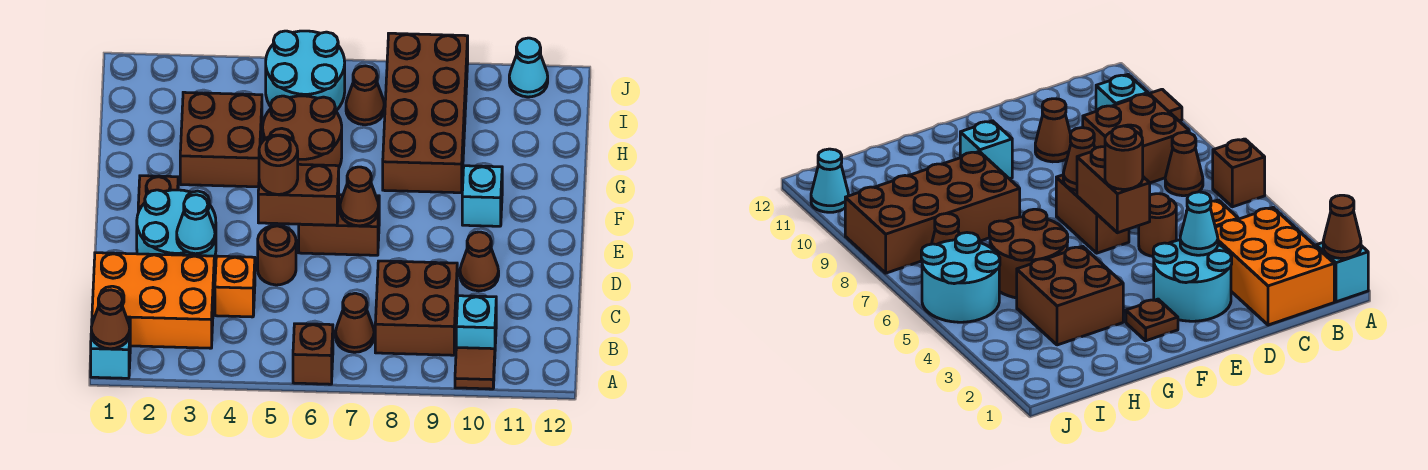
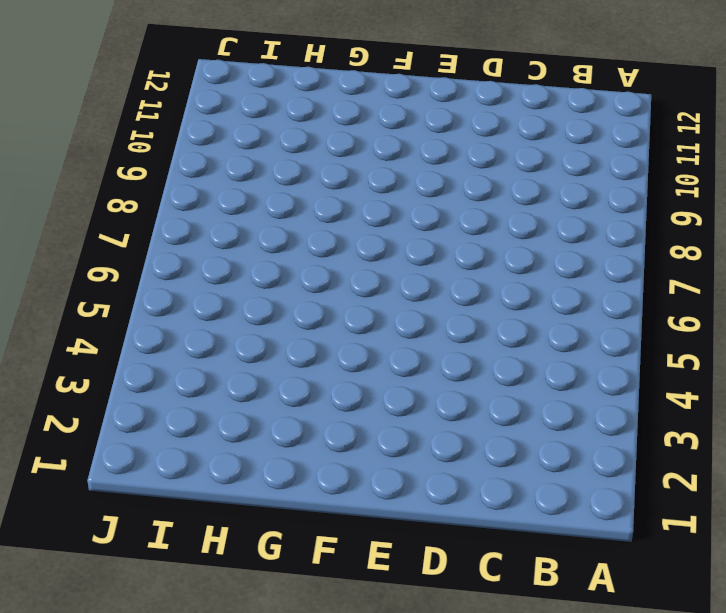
none -> cyan 1x1 brick [91,318,130,378]
none -> brown 1x1 brick [293,324,333,384]
none -> brown 1x1 tile [455,348,495,389]

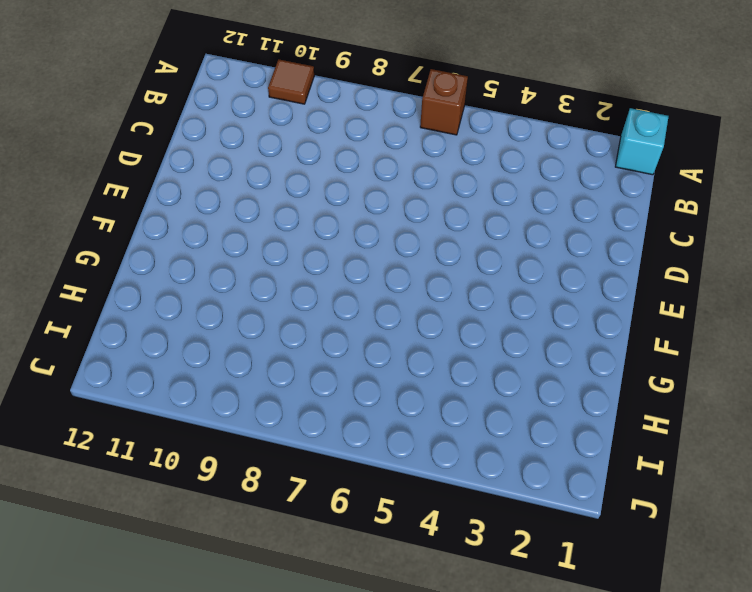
none -> orange 2x3 brick [92,253,214,348]
none -> brown 1x1 cone [336,293,374,352]
none -> brown 2x2 brick [375,261,457,355]

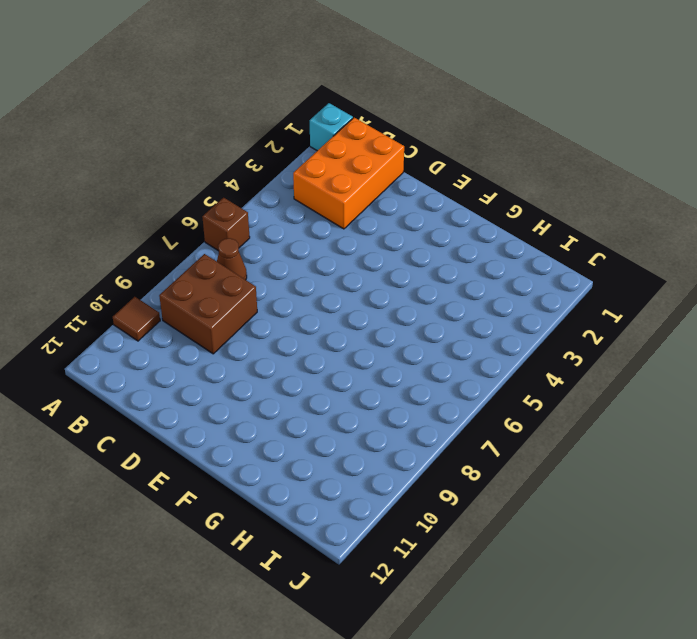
none -> cyan 1x1 brick [456,296,496,349]
none -> orange 1x1 brick [215,256,255,317]
none -> cyan 2x2 round brick [137,190,216,258]

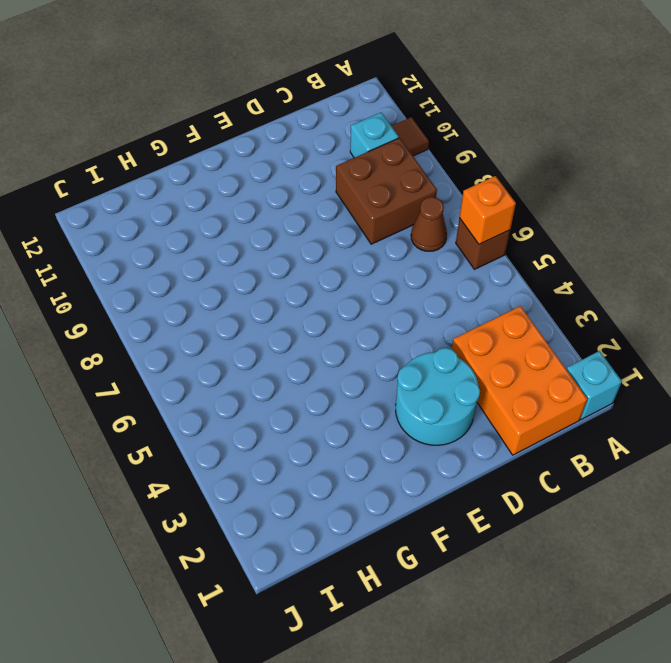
orange 1x1 brick [459,176,516,244] -> orange 1x1 brick moved to [215,256,255,317]
none -> brown 1x1 round brick [258,225,296,285]
none -> brown 1x1 cone [460,232,499,291]
none -> brown 1x2 brick [299,195,379,255]

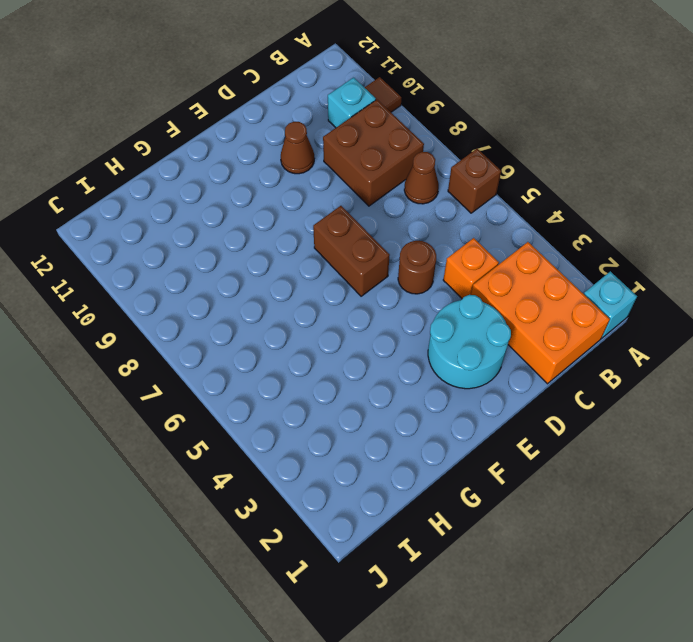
none -> brown 1x1 plate [138,176,178,212]
none -> cyan 1x1 brick [462,166,502,226]
none -> brown 2x2 brick [180,92,262,187]

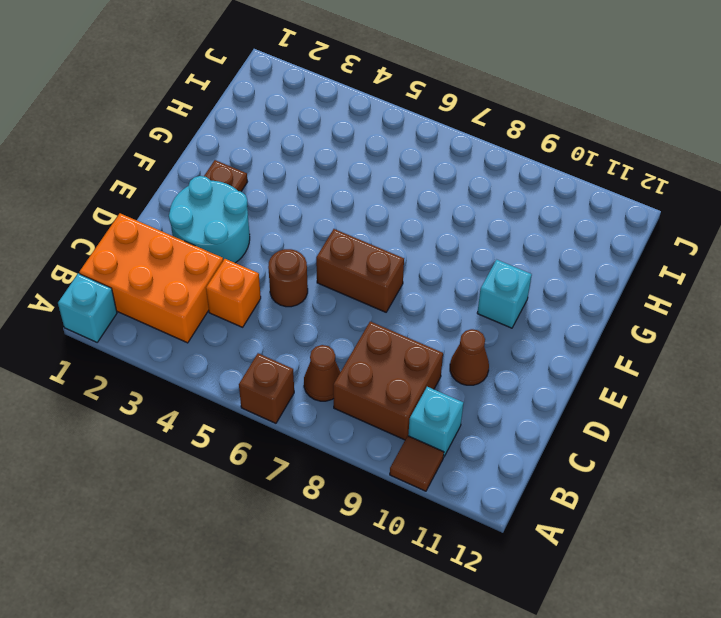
none -> brown 2x2 brick [180,92,262,187]
none -> brown 2x2 round brick [263,96,342,167]
none -> brown 2x4 brick [383,33,468,193]

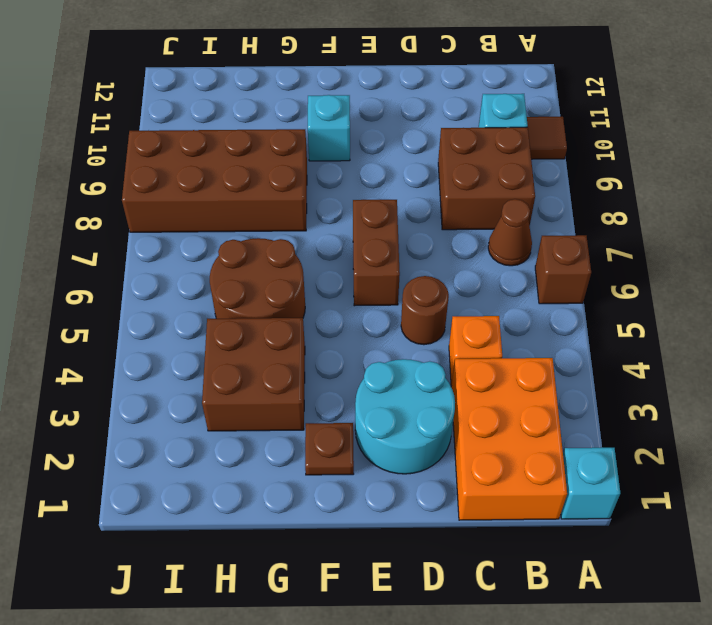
none -> brown 1x1 cone [460,232,499,291]
none -> cyan 2x2 round brick [266,31,345,111]
none -> brown 1x1 cone [346,66,384,125]

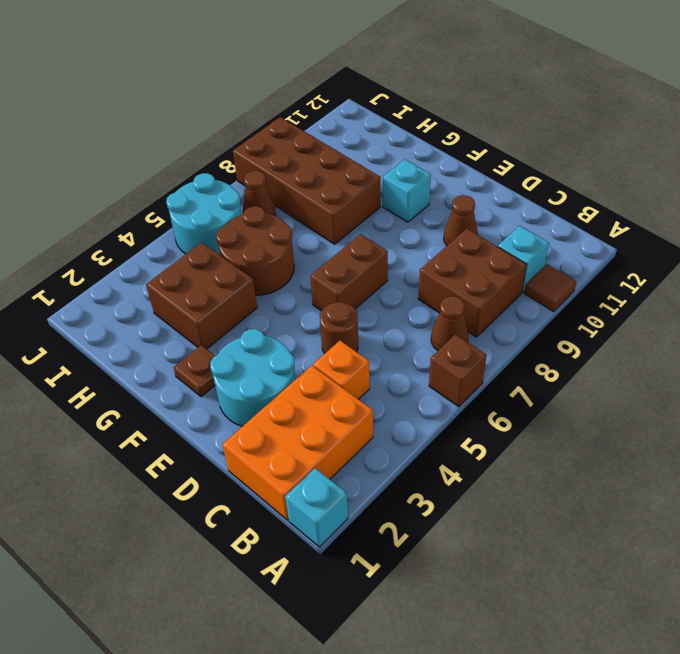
none -> cyan 1x1 cone [509,38,548,97]
none -> brown 1x1 cone [91,290,130,349]
none -> cyan 1x1 cone [177,195,215,254]

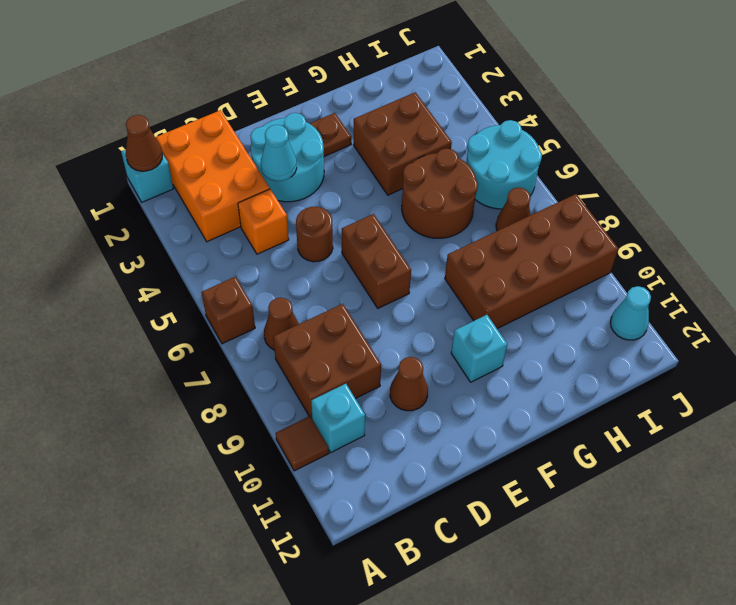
none -> brown 1x2 brick [258,164,339,225]
none -> brown 1x1 cone [340,167,379,226]
none -> brown 1x1 round brick [259,135,298,195]

